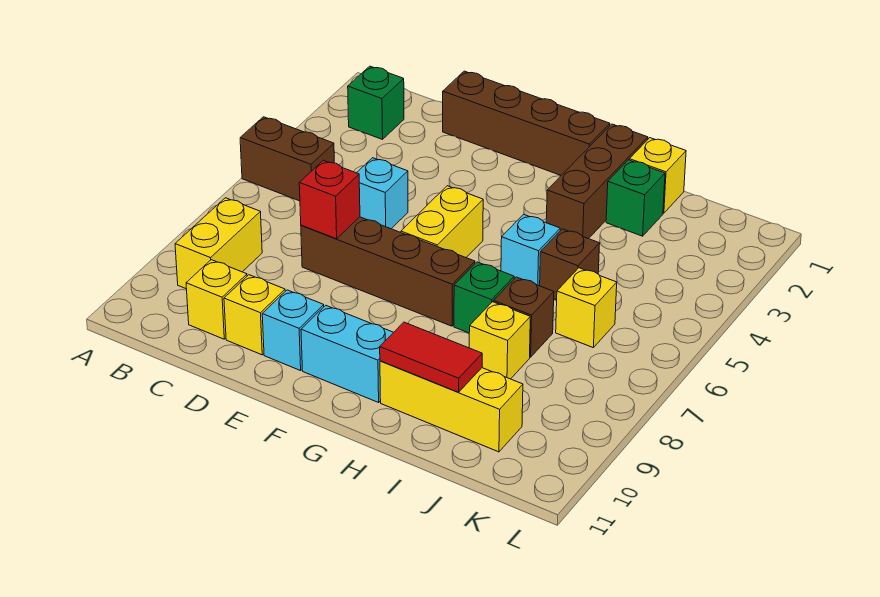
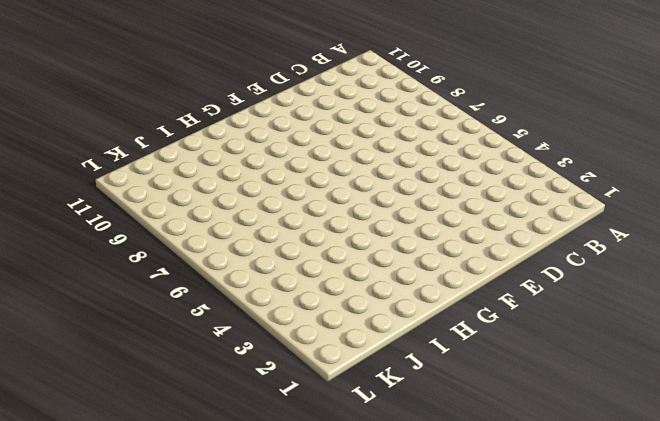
none -> brown 1x2 brick [240,117,334,201]
none -> green 1x1 brick [348,66,404,139]
none -> yellow 1x2 brick [175,198,262,289]

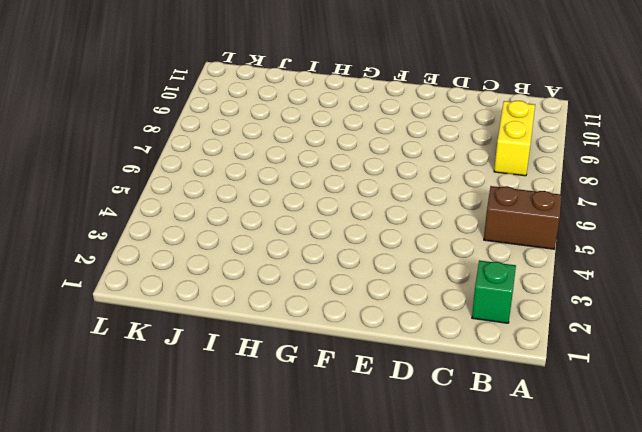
none -> yellow 1x1 brick [186,260,247,339]
none -> brown 1x4 brick [443,71,610,175]
none -> cyan 1x1 brick [357,158,408,229]

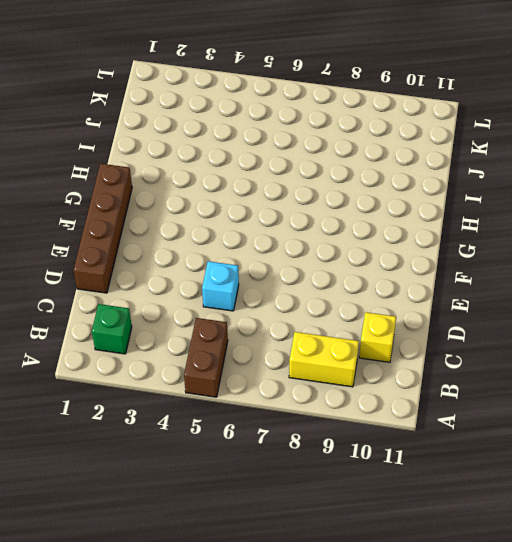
none -> brown 1x4 brick [301,217,475,326]
none -> yellow 1x1 brick [224,275,285,355]
none -> cyan 1x1 brick [262,290,324,371]

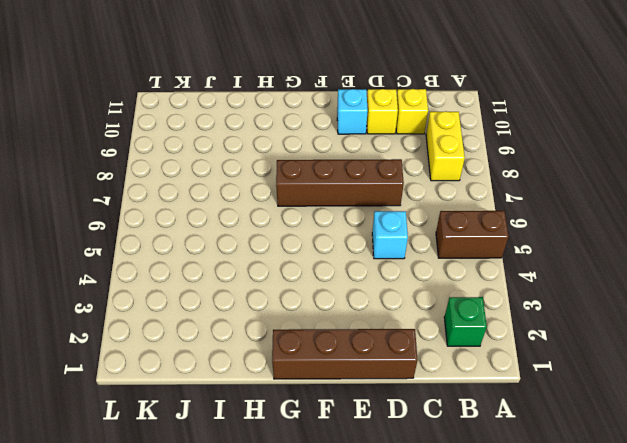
none -> yellow 1x2 brick [401,186,483,257]
none -> cyan 1x2 brick [301,305,394,402]
none -> brown 1x3 brick [546,124,648,239]

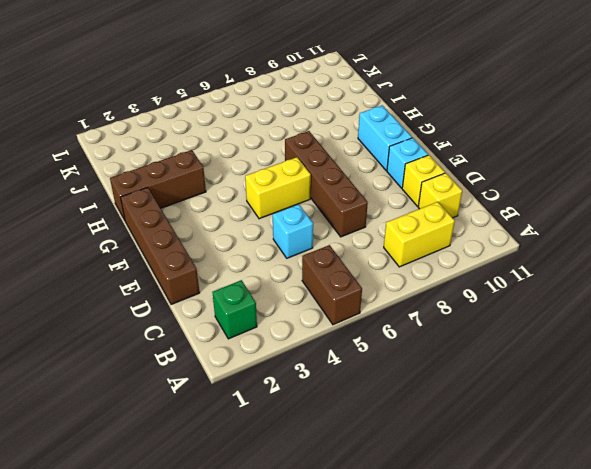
none -> cyan 1x1 brick [501,214,560,286]
none -> green 1x1 brick [454,262,514,333]
none -> yellow 1x3 brick [380,361,523,452]

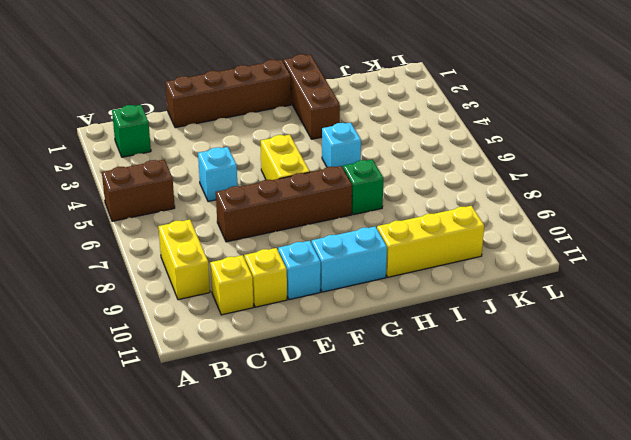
none -> yellow 1x1 brick [629,138,686,213]
none -> green 1x1 brick [606,160,665,236]
none -> brown 1x1 brick [540,229,600,300]

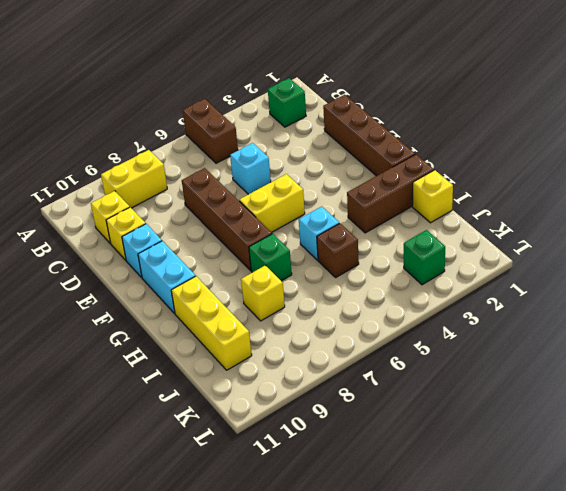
green 1x1 brick [404,230,445,285] -> green 1x1 brick moved to [606,160,665,236]
none -> brown 1x1 brick [494,277,554,357]
none -> yellow 1x1 brick [556,268,617,347]
none -> red 1x1 brick [299,160,360,239]

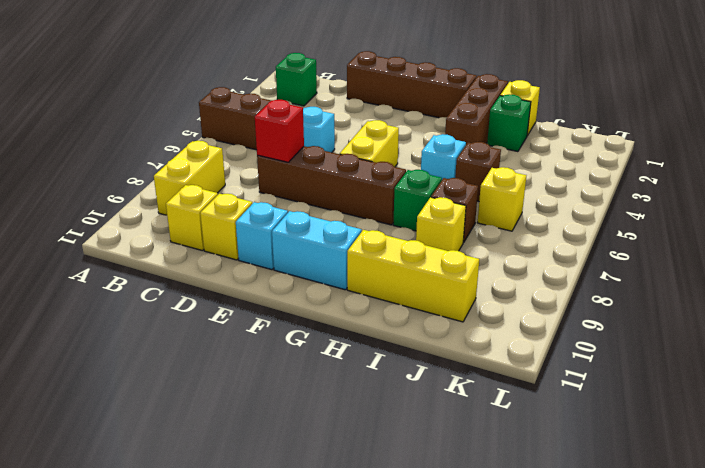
none -> red 1x2 tile [380,322,482,392]

